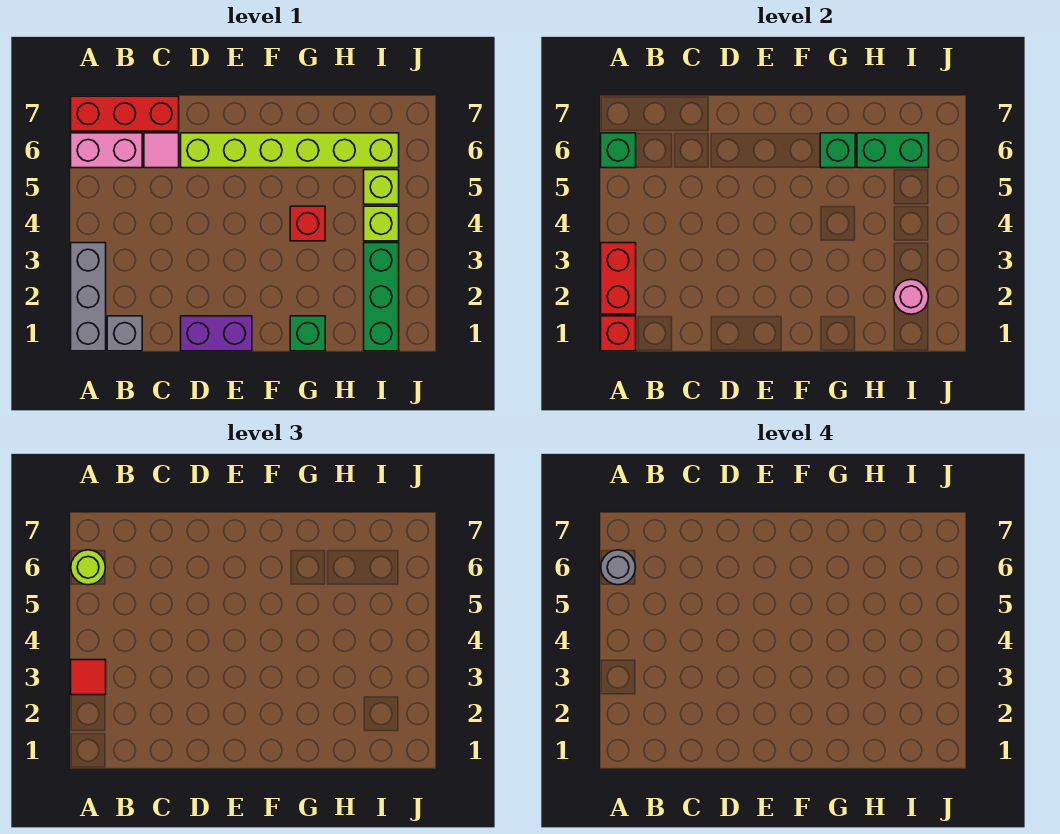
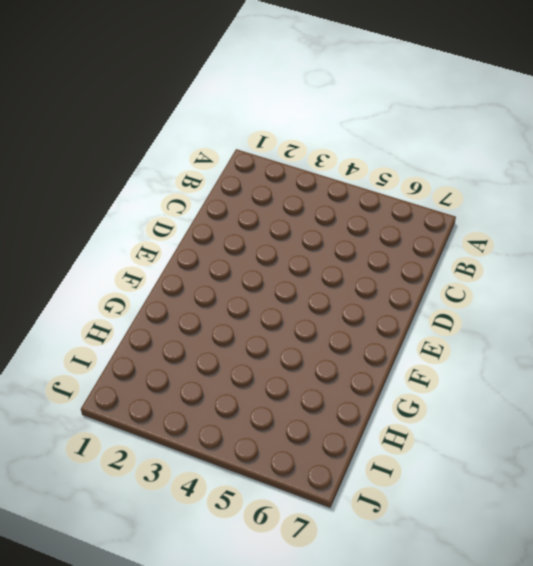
none -> grey 1x3 brick [71,243,106,351]
none -> pink 1x2 brick [71,133,142,168]
none -> red 1x3 brick [71,96,179,131]

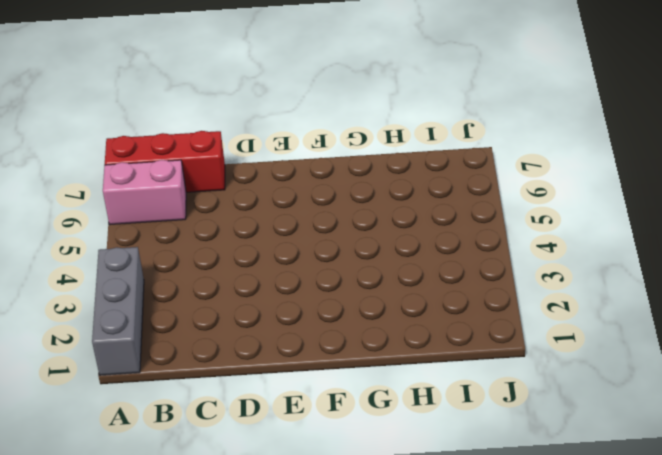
none -> grey 1x1 brick [107,316,142,351]
none -> pink 1x1 tile [144,133,179,168]
none -> purple 1x2 brick [181,316,252,351]

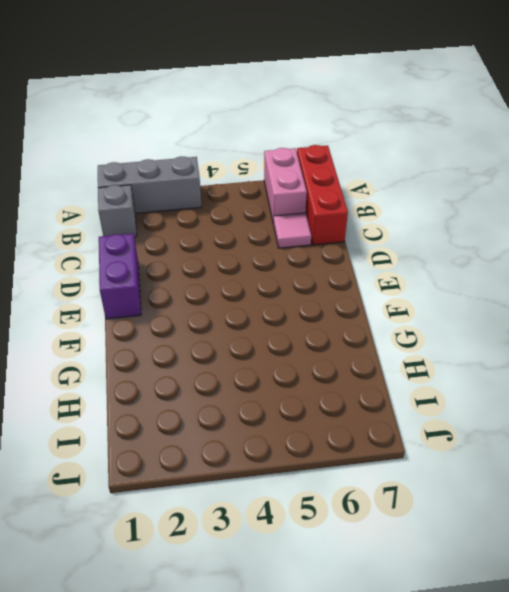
none -> lime 1x6 brick [181,133,399,168]
none -> green 1x1 brick [290,316,325,351]
none -> red 1x1 brick [290,206,325,241]

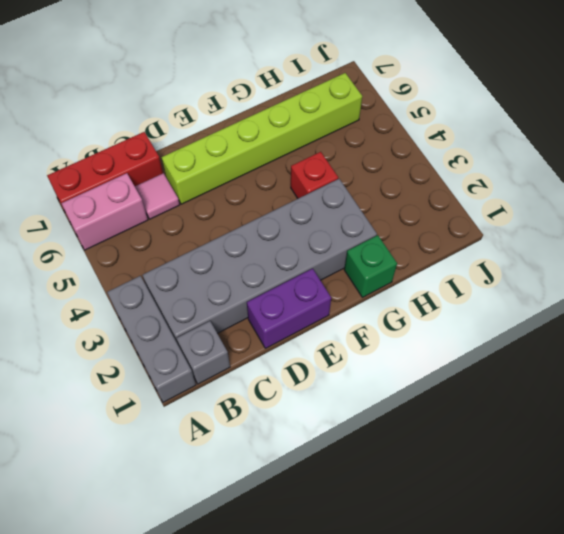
grey 2x6 brick [142,179,377,346] -> none
none -> green 1x3 brick [364,243,399,351]
none -> lime 1x1 brick [364,206,399,241]
none -> lime 1x1 brick [364,170,399,204]

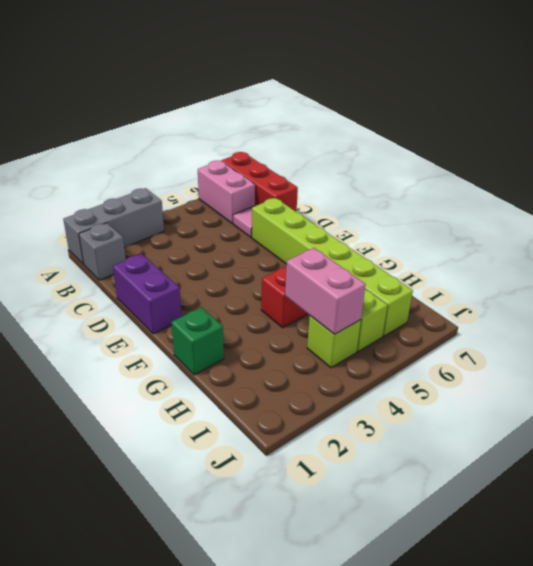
pink 1x2 brick [285,248,366,334] -> none
none -> green 1x3 brick [364,243,399,351]
none -> red 1x1 brick [601,316,636,351]
none -> red 1x2 brick [601,243,636,314]

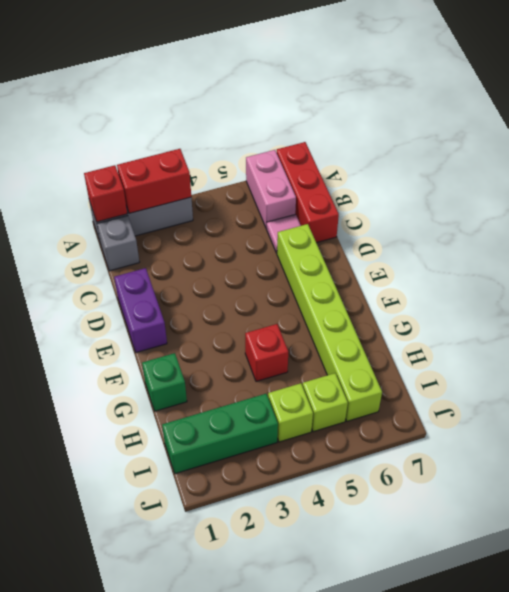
none -> green 1x1 brick [601,133,636,168]
none -> green 1x1 brick [820,133,855,168]
none -> green 1x2 brick [857,133,929,168]

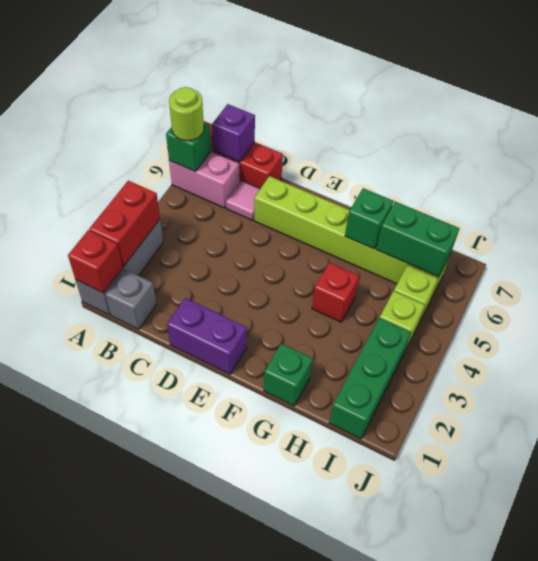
purple 1x1 brick [212,104,255,162] -> none
none -> pink 1x1 round brick [894,280,929,314]
none -> red 1x1 tile [71,660,106,695]
none -> grey 1x1 round brick [601,550,636,585]

